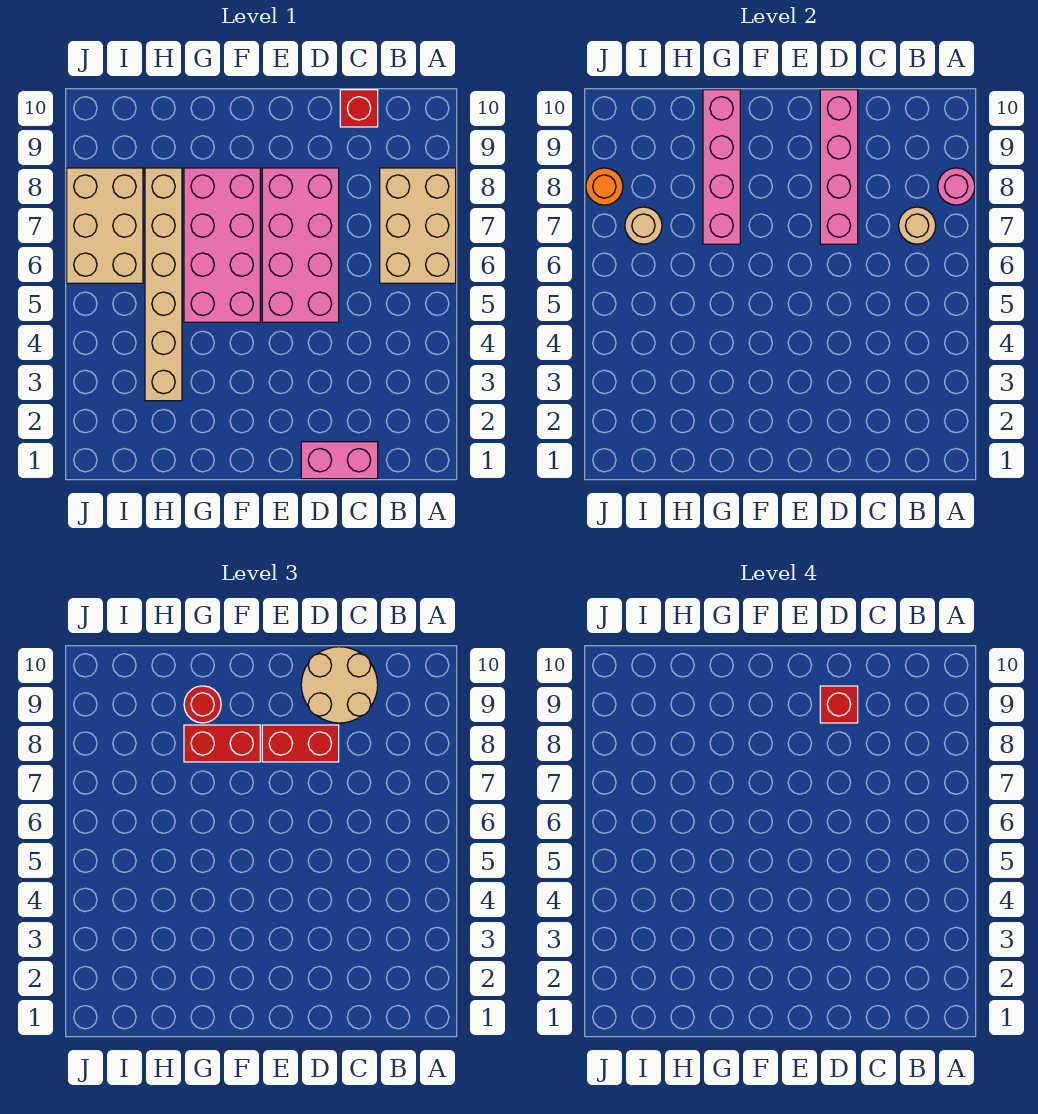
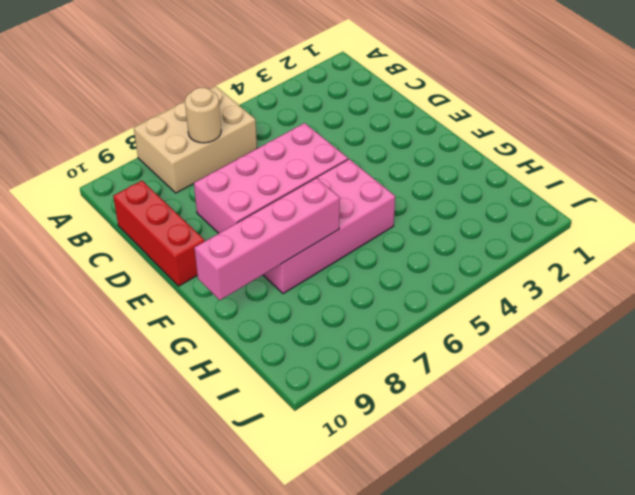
red 1x3 brick [113,181,204,286] -> red 1x1 brick [340,90,378,127]
none -> pink 1x2 brick [301,442,378,479]
none -> tan 1x6 brick [145,168,182,401]
none -> tan 2x3 brick [67,168,143,283]

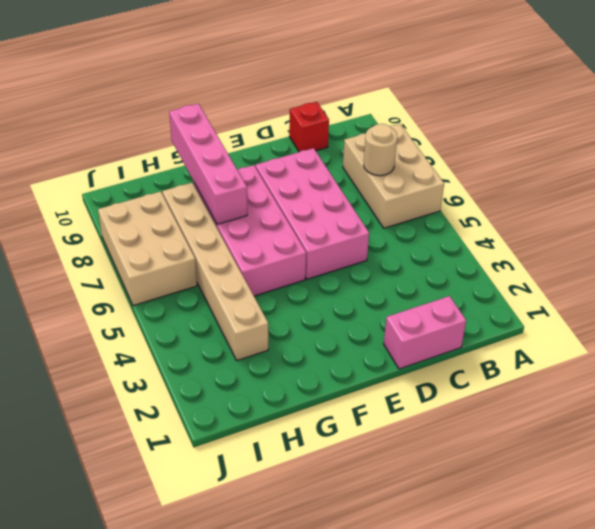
none -> pink 1x1 round brick [938,168,975,205]
none -> pink 1x4 brick [820,90,858,244]
none -> tan 1x1 round brick [625,207,662,244]

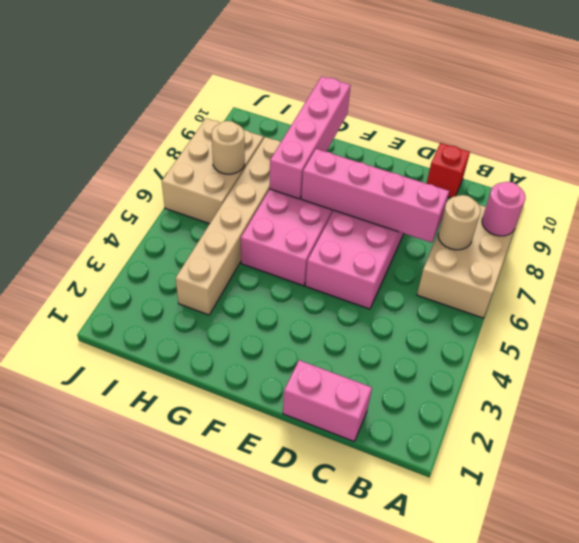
pink 1x4 brick [301,149,449,243] -> pink 1x4 brick turned to [820,90,858,244]
none -> orange 1x1 round brick [586,168,623,205]
none -> tan 2x2 round brick [301,647,378,723]
none -> red 1x2 brick [262,725,339,762]

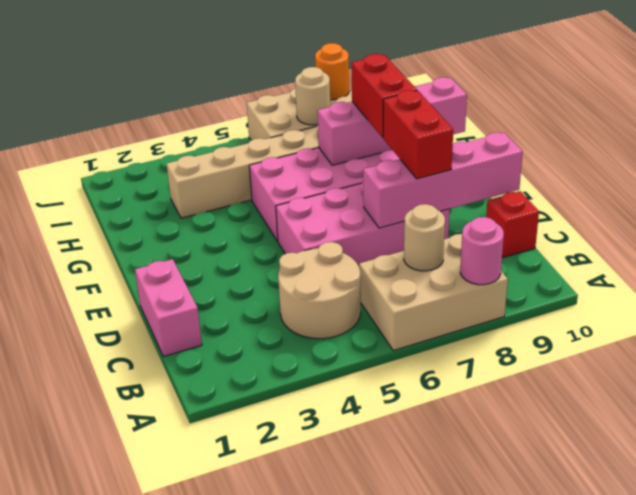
tan 2x2 round brick [278,242,361,339] -> tan 2x2 round brick moved to [301,647,378,723]
none -> red 1x1 round brick [184,686,221,723]
none -> red 1x1 brick [820,686,858,723]

